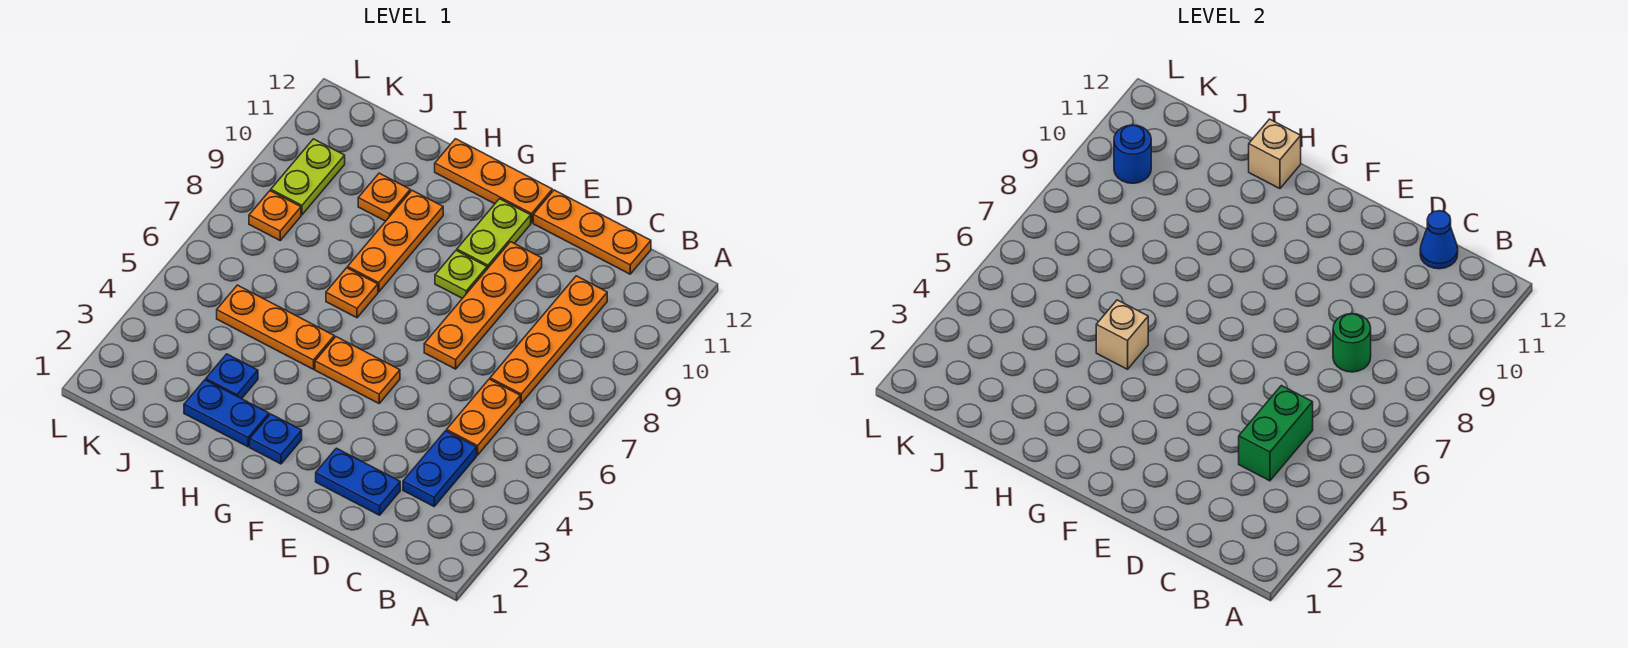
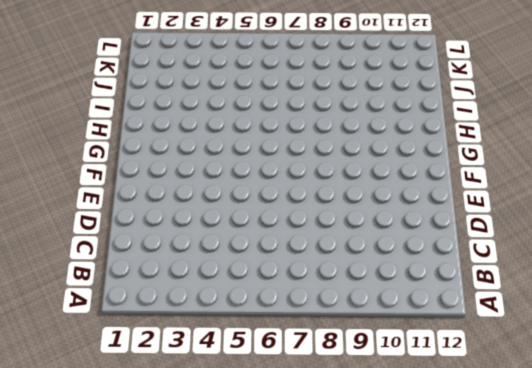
none -> blue 1x2 plate [403,431,477,506]
none -> orange 1x2 plate [447,379,520,455]
none -> orange 1x4 plate [490,276,607,403]

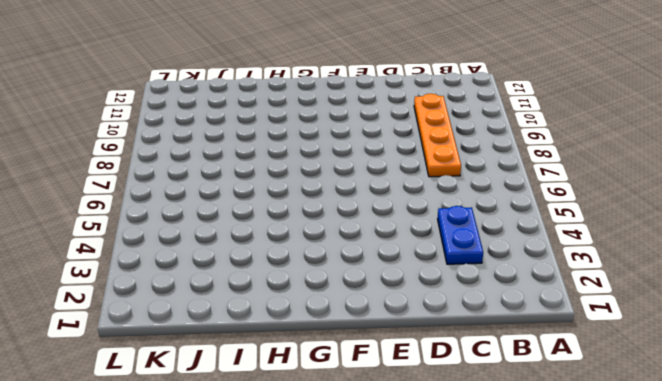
none -> orange 1x2 plate [447,379,520,455]
none -> orange 1x3 plate [533,190,651,274]
none -> blue 1x2 plate [316,448,400,515]

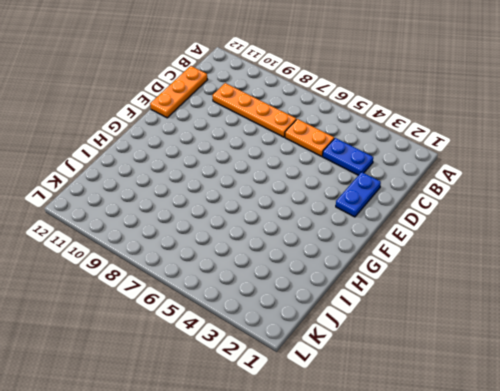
none -> orange 1x4 plate [424,242,542,369]
none -> orange 1x2 plate [315,337,400,403]
none -> lime 1x1 plate [435,251,487,298]

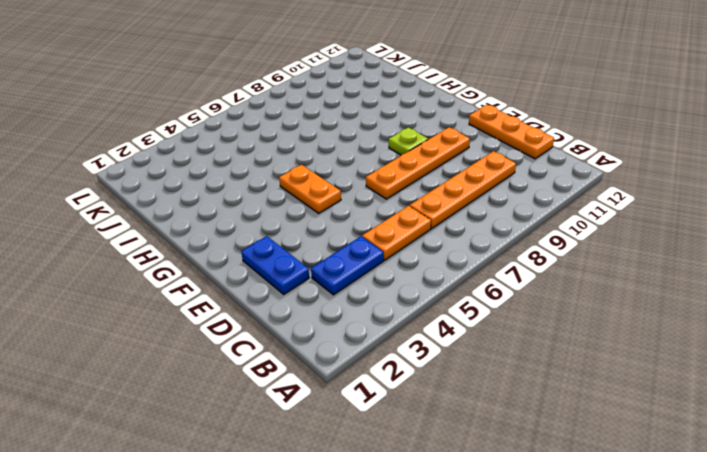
none -> lime 1x2 plate [457,199,531,269]
none -> orange 1x3 plate [435,139,552,223]
none -> blue 1x1 plate [250,414,302,464]

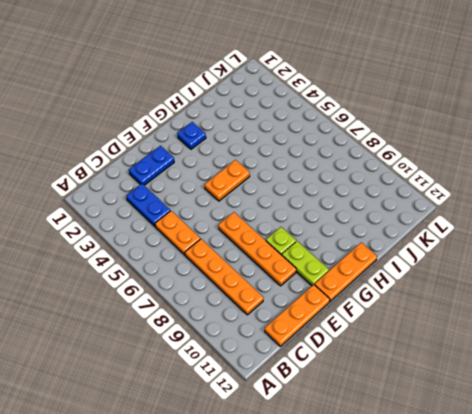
none -> blue 1x2 plate [184,380,269,447]
none -> orange 1x3 plate [217,285,334,369]
none -> orange 1x1 plate [326,268,378,318]

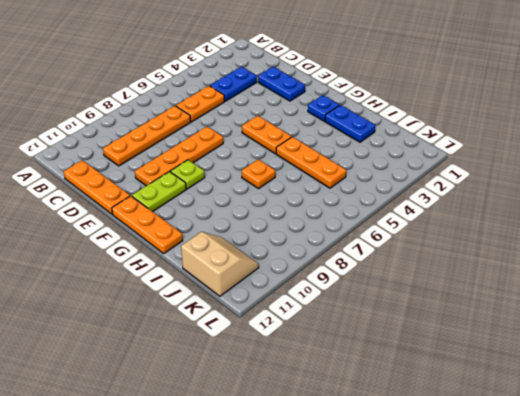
tan 2x2 slope [181,232,259,296] -> none
none -> orange 1x3 plate [348,190,443,292]
none -> blue 1x1 plate [206,354,258,399]
none -> orange 1x1 plate [358,173,410,221]

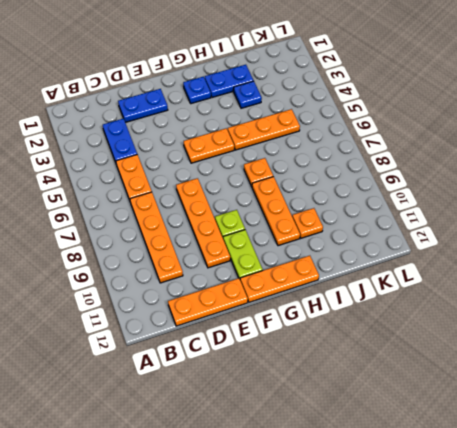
none -> orange 1x1 plate [249,191,301,240]
none -> lime 1x2 plate [271,139,345,215]
none -> green 1x2 brick [1239,386,1313,481]

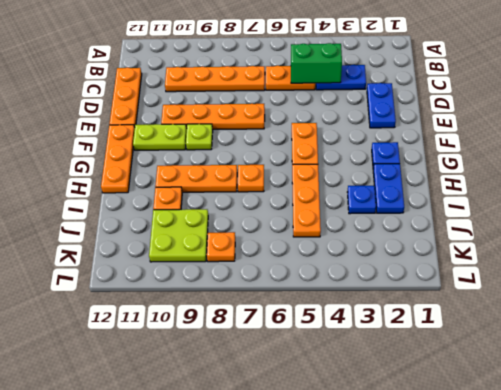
lime 2x2 plate [149,209,208,262] -> lime 1x2 plate [271,139,345,215]
none -> green 1x1 round brick [1333,314,1371,372]
none -> blue 1x1 cone [1420,211,1458,269]
none -> tan 1x1 brick [1096,300,1148,369]

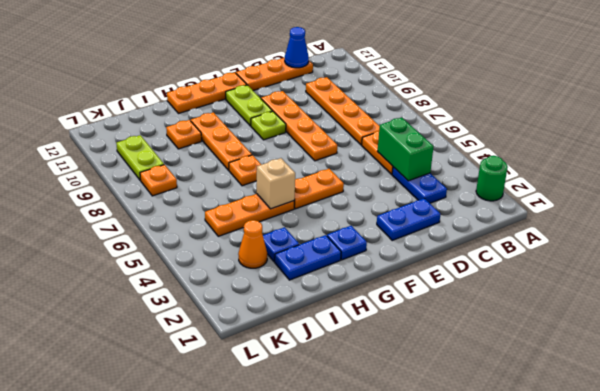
green 1x1 round brick [476,156,508,201] -> green 1x1 round brick moved to [1333,314,1371,372]
orange 1x1 cone [238,220,267,268] -> none
none -> tan 1x1 brick [1249,119,1301,189]
none -> blue 1x1 round brick [1114,125,1151,183]

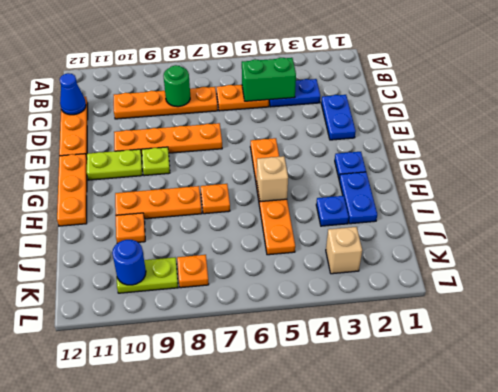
tan 1x1 brick [326,227,362,274] -> tan 1x1 brick moved to [1249,119,1301,189]

